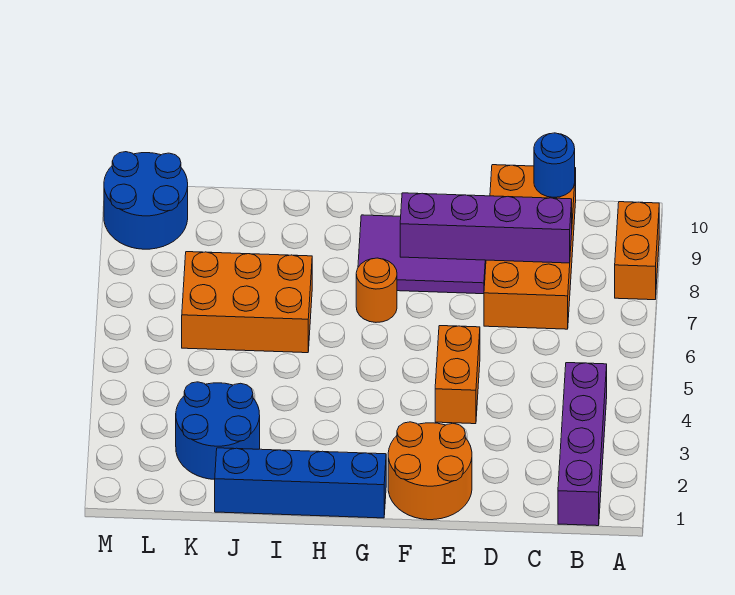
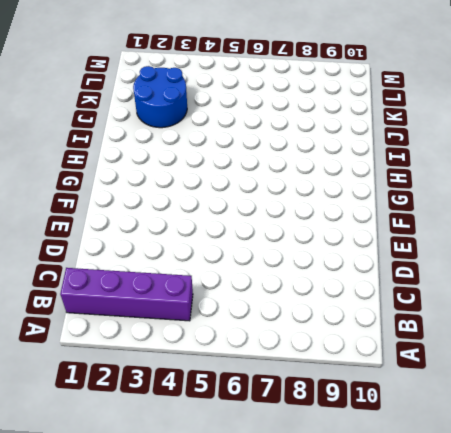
none -> orange 1x2 brick [615,202,659,300]
none -> orange 2x4 brick [484,165,576,329]
none -> orange 2x2 round brick [388,422,472,520]

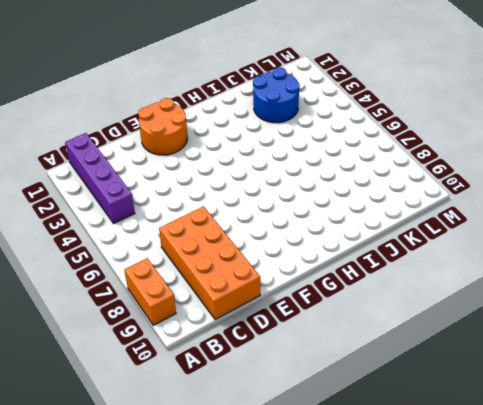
none -> orange 1x2 brick [435,326,480,424]
none -> purple 2x3 tile [358,215,486,294]
none -> blue 1x4 brick [215,448,386,518]

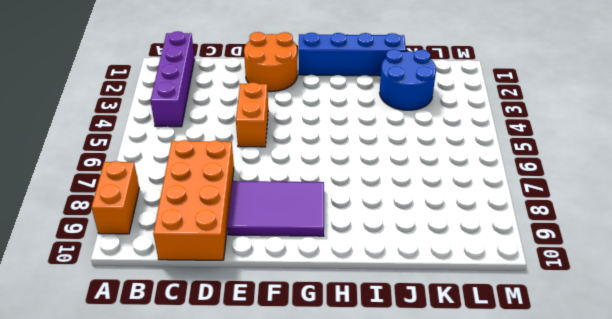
none -> orange 1x1 round brick [356,258,397,322]
none -> orange 2x3 brick [182,252,312,353]
none -> blue 2x2 round brick [104,152,188,249]

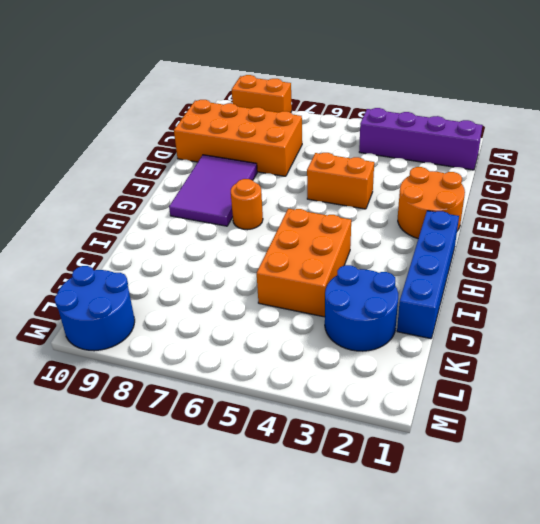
orange 2x3 brick [257,209,351,317] -> orange 2x3 brick moved to [182,252,312,353]
none -> purple 1x4 brick [400,193,572,263]
none -> blue 1x1 round brick [534,133,575,197]

